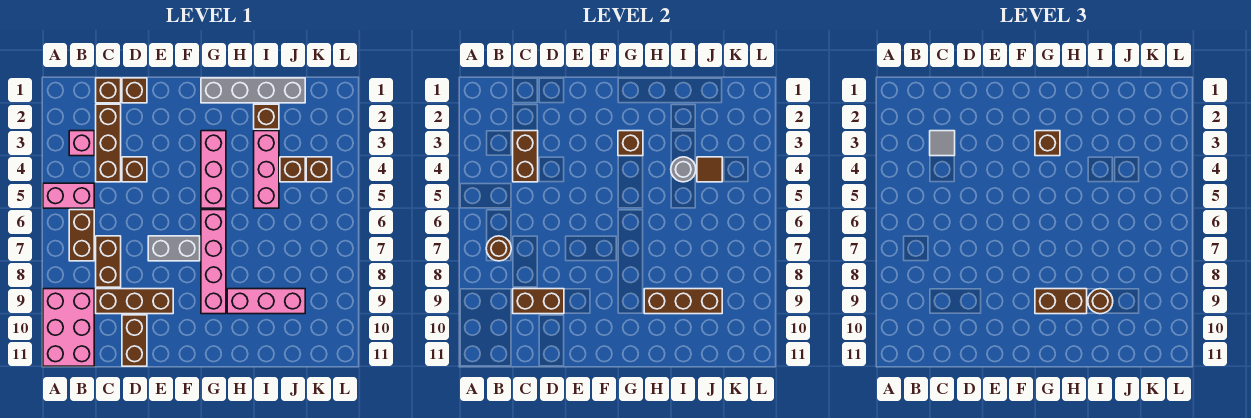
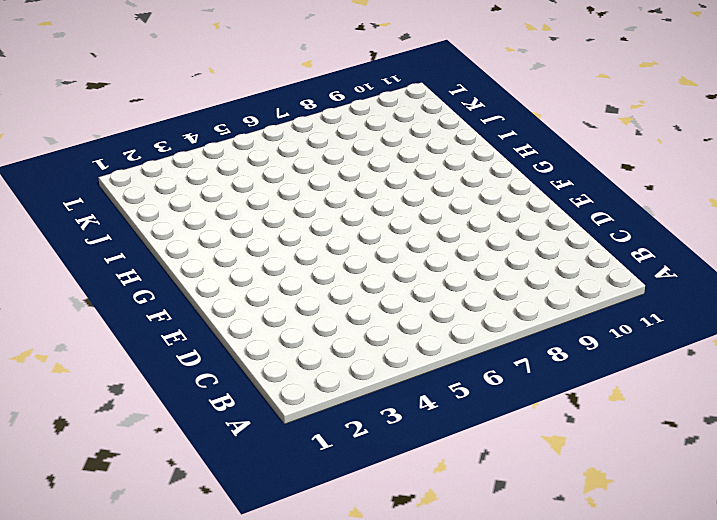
none -> pink 1x2 brick [43,183,94,208]
none -> pink 2x3 brick [43,289,94,366]
none -> pink 1x1 brick [69,131,94,156]
none -> brown 1x2 brick [69,210,94,261]

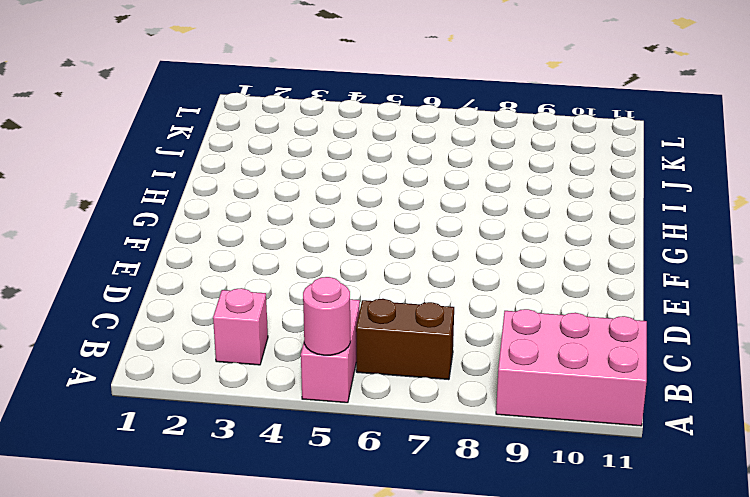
pink 1x1 round brick [303,277,350,355] -> none
none -> brown 1x1 brick [96,78,121,103]
none -> brown 1x3 brick [96,104,121,182]
none -> brown 1x2 brick [96,236,121,287]
none -> brown 1x3 brick [96,289,173,314]

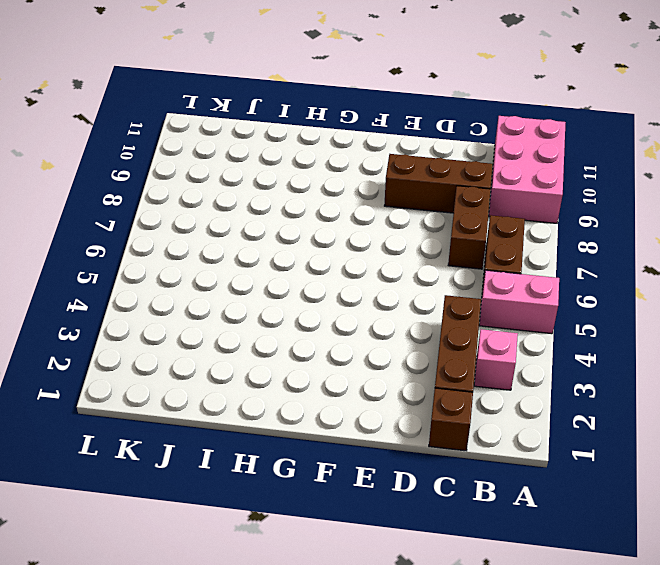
none -> brown 1x1 brick [122,78,147,103]
none -> brown 1x1 brick [122,157,147,182]
none -> brown 1x2 brick [122,315,147,366]
none -> grey 1x2 brick [148,236,200,261]

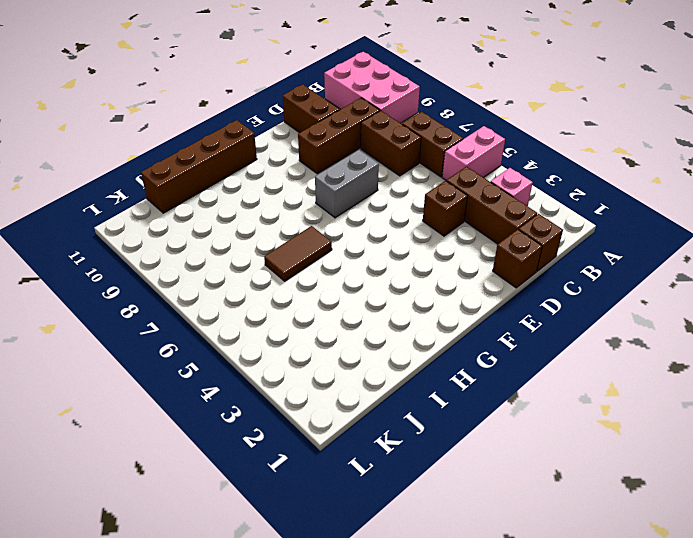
brown 1x4 brick [141,120,257,213] -> none
brown 1x2 tile [264,226,332,281] -> none
none -> grey 1x4 brick [201,78,305,103]
none -> pink 1x3 brick [201,131,226,208]
none -> pink 1x4 brick [201,210,226,314]
none -> pink 1x3 brick [227,289,305,314]

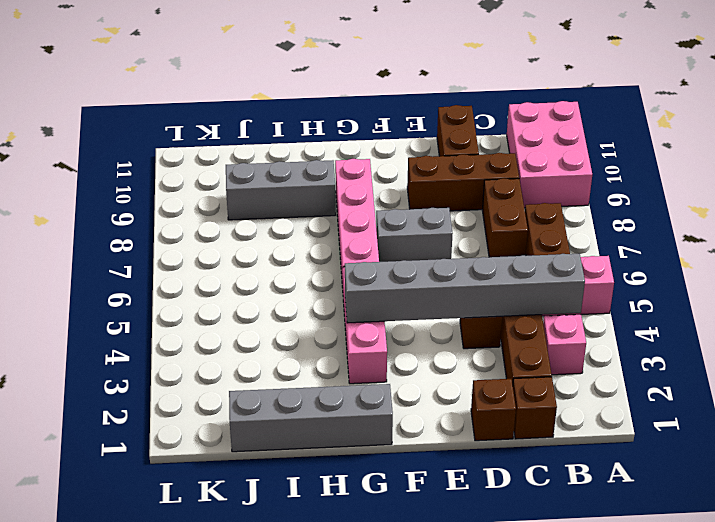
grey 1x6 brick [345,254,585,323] -> brown 1x2 brick [513,131,538,182]
grey 1x3 brick [226,160,336,220] -> pink 1x3 brick [227,289,305,314]
none -> brown 1x1 brick [254,104,279,129]
none -> pink 1x3 brick [254,131,279,208]
none -> brown 1x1 brick [280,157,305,182]
none -> brown 1x1 brick [306,157,332,182]

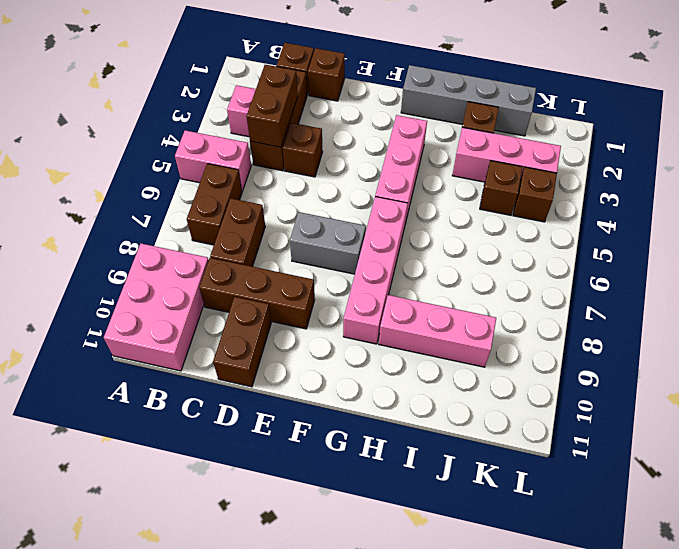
pink 1x3 brick [452,127,561,182] -> pink 1x3 brick turned to [254,131,279,208]
none -> brown 1x1 round brick [486,236,511,261]
none -> brown 1x2 brick [513,289,564,314]
none -> brown 1x1 brick [618,131,643,156]
none -> brown 1x3 brick [644,289,722,314]

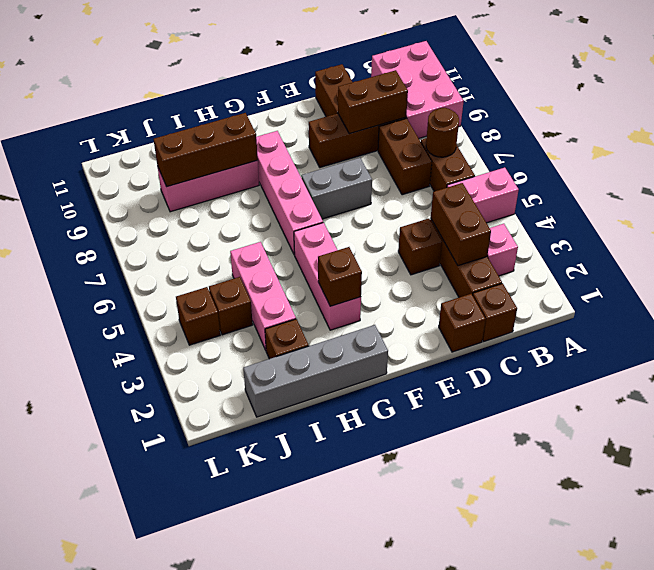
none -> grey 1x1 round brick [671,157,696,182]
none -> brown 1x1 tile [697,157,722,182]
none -> grey 1x1 tile [930,131,955,156]
none -> brown 1x1 brick [1035,131,1060,156]

